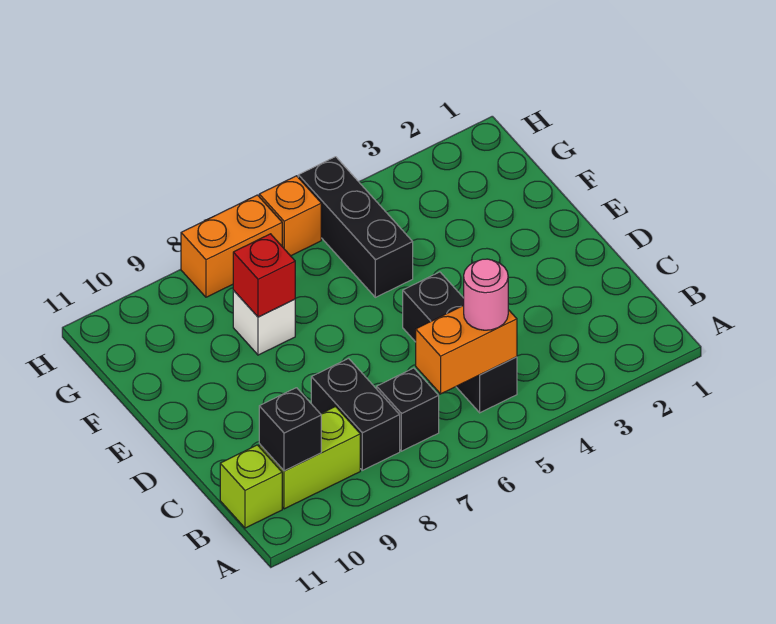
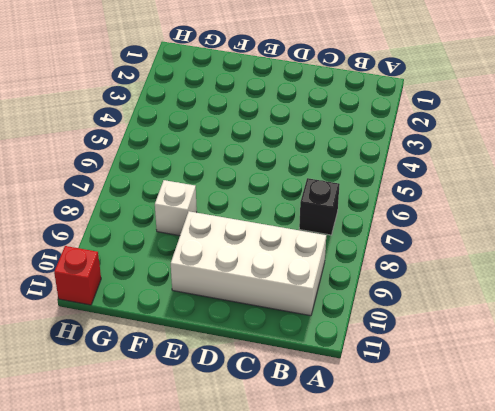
white 2x4 brick [171,211,326,316] -> lime 1x2 brick [259,407,360,509]
red 1x1 brick [54,246,101,305] -> red 1x1 brick moved to [233,234,295,317]
none -> black 1x3 brick [403,272,517,413]
none -> black 1x2 brick [311,358,400,470]
none -> lime 1x1 brick [220,445,282,528]

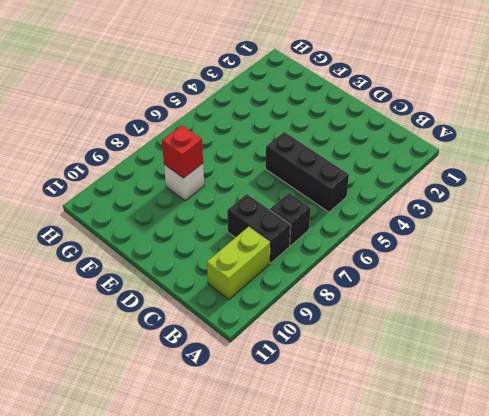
none -> lime 1x1 brick [220,445,282,528]
none -> black 1x3 brick [298,157,413,297]
none -> orange 1x1 brick [259,176,321,256]

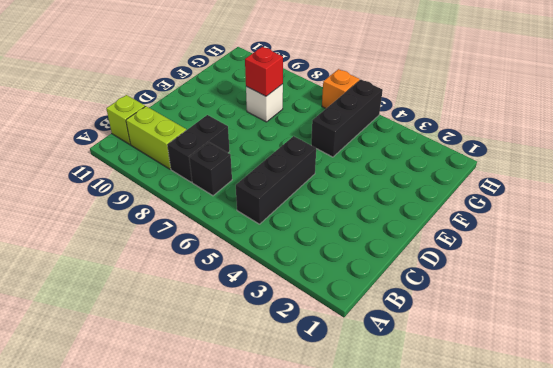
none -> orange 1x2 brick [181,195,282,297]
none -> orange 1x2 brick [416,305,517,394]
none -> black 1x1 brick [259,388,321,471]

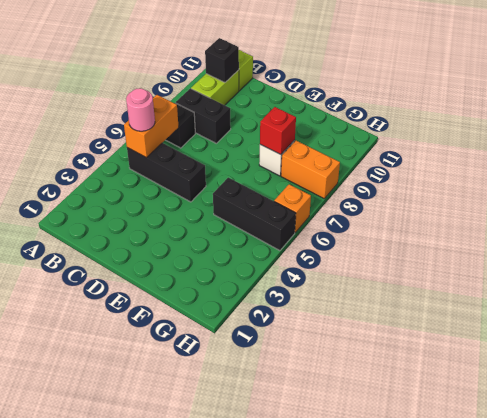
orange 1x2 brick [281,141,340,198] -> orange 1x2 brick turned to [181,195,282,297]

